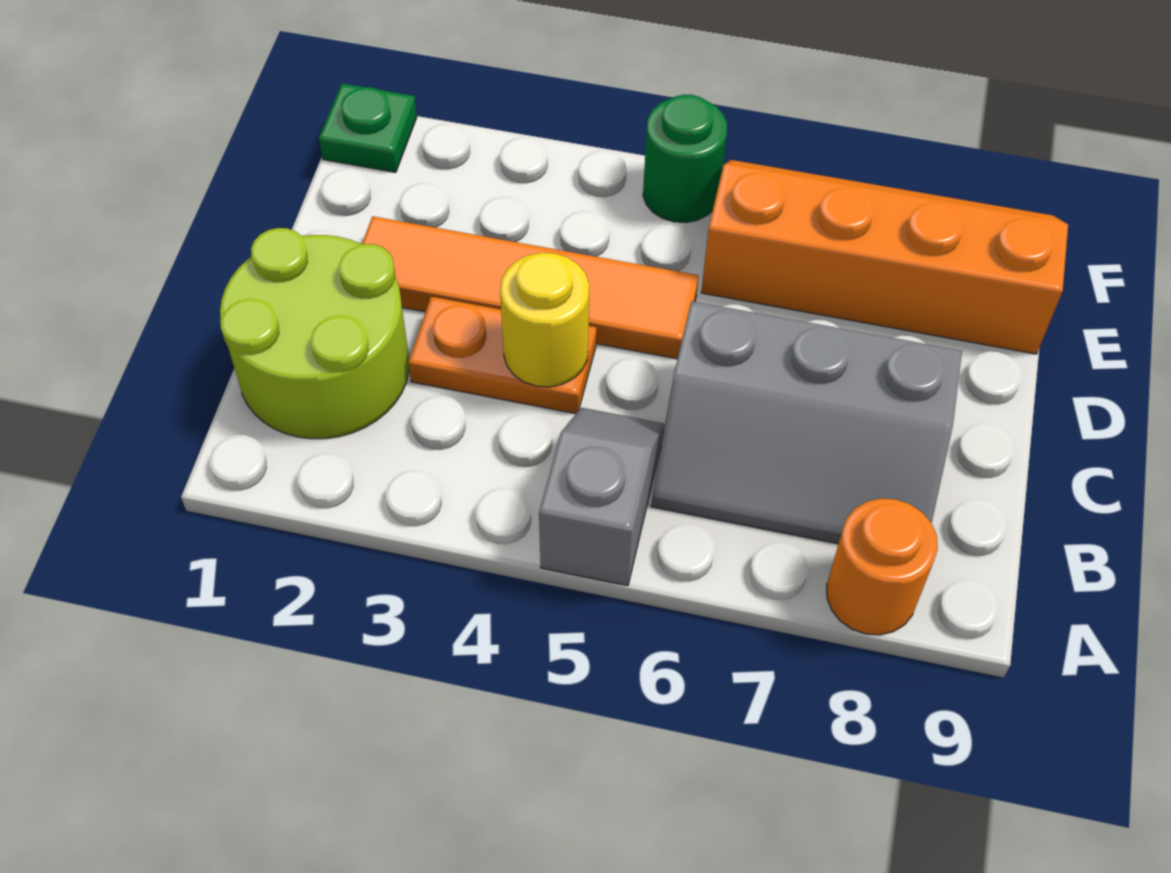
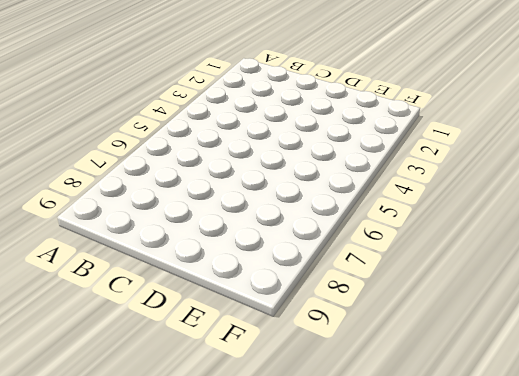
none -> grey 1x2 slope [539,408,665,586]
none -> orange 1x1 round brick [827,498,938,635]

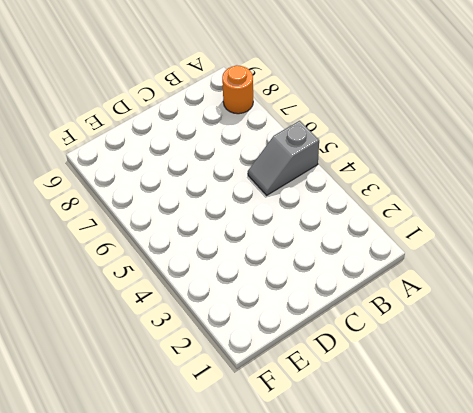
none -> lime 2x2 round brick [220,228,409,439]
none -> grey 2x3 slope [651,301,962,544]

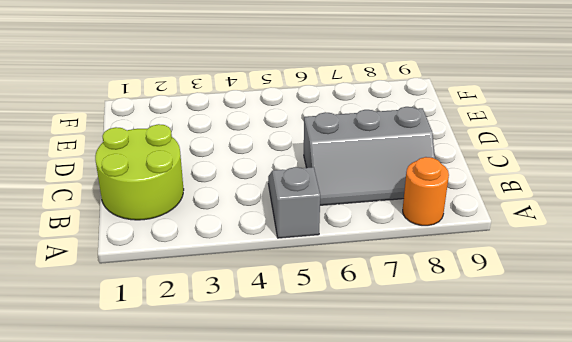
none -> orange 1x2 plate [408,297,596,414]
none -> orange 1x4 tile [362,216,699,359]

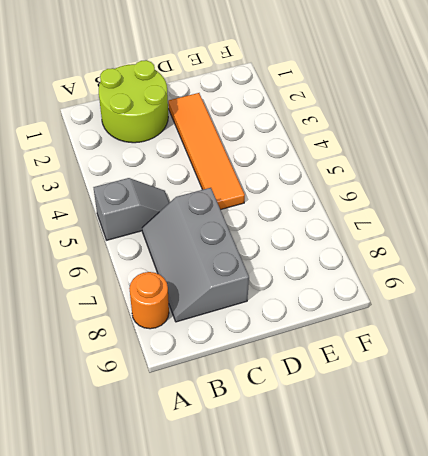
none -> orange 1x2 plate [408,297,596,414]
none -> orange 2x4 slope [701,160,1068,354]

